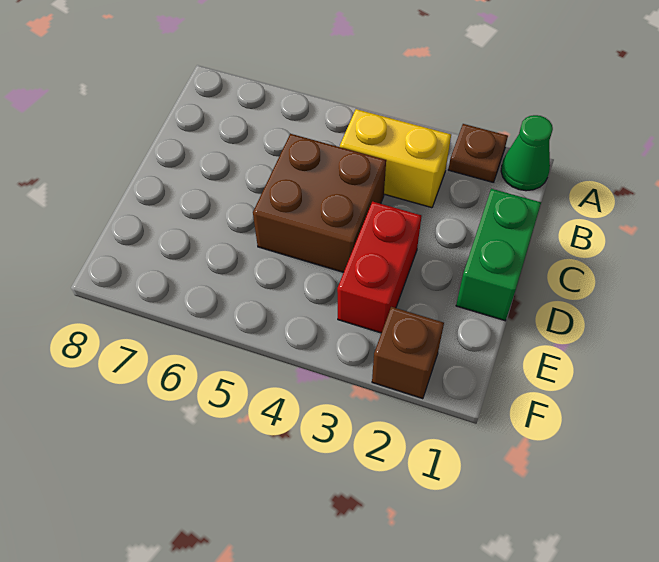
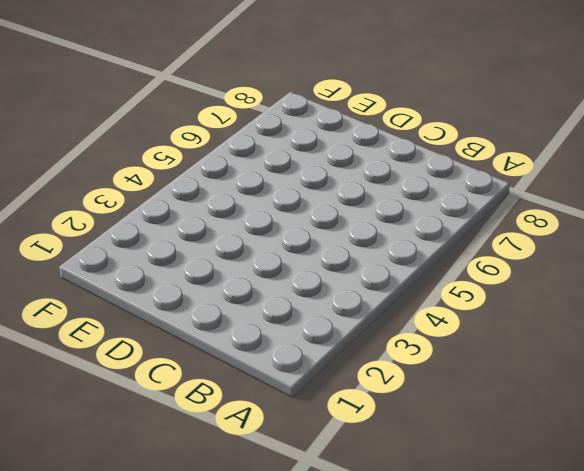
none -> green 1x1 cone [501,115,553,191]
none -> brown 1x1 plate [448,124,508,183]

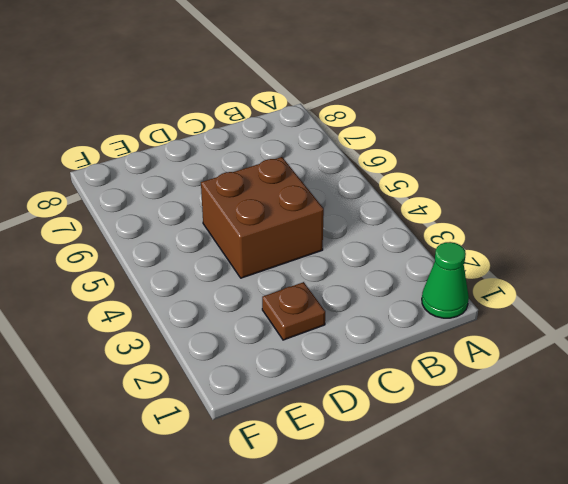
brown 1x1 plate [262,282,325,340] -> brown 1x1 plate moved to [448,124,508,183]
none -> yellow 1x2 brick [340,109,451,208]
none -> green 1x2 brick [456,189,541,321]

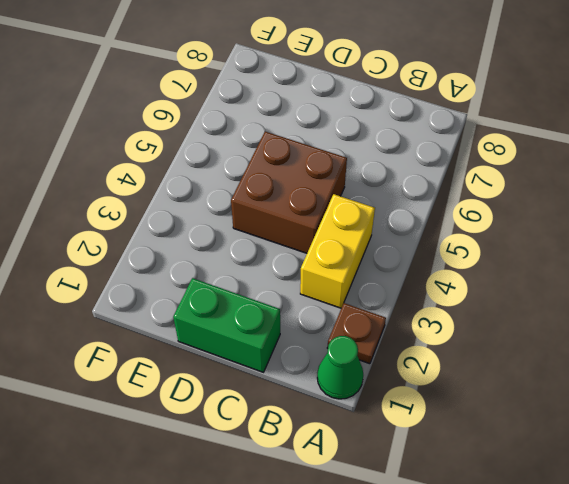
none -> red 1x2 brick [337,202,421,333]
none -> brown 1x1 brick [372,307,444,399]

